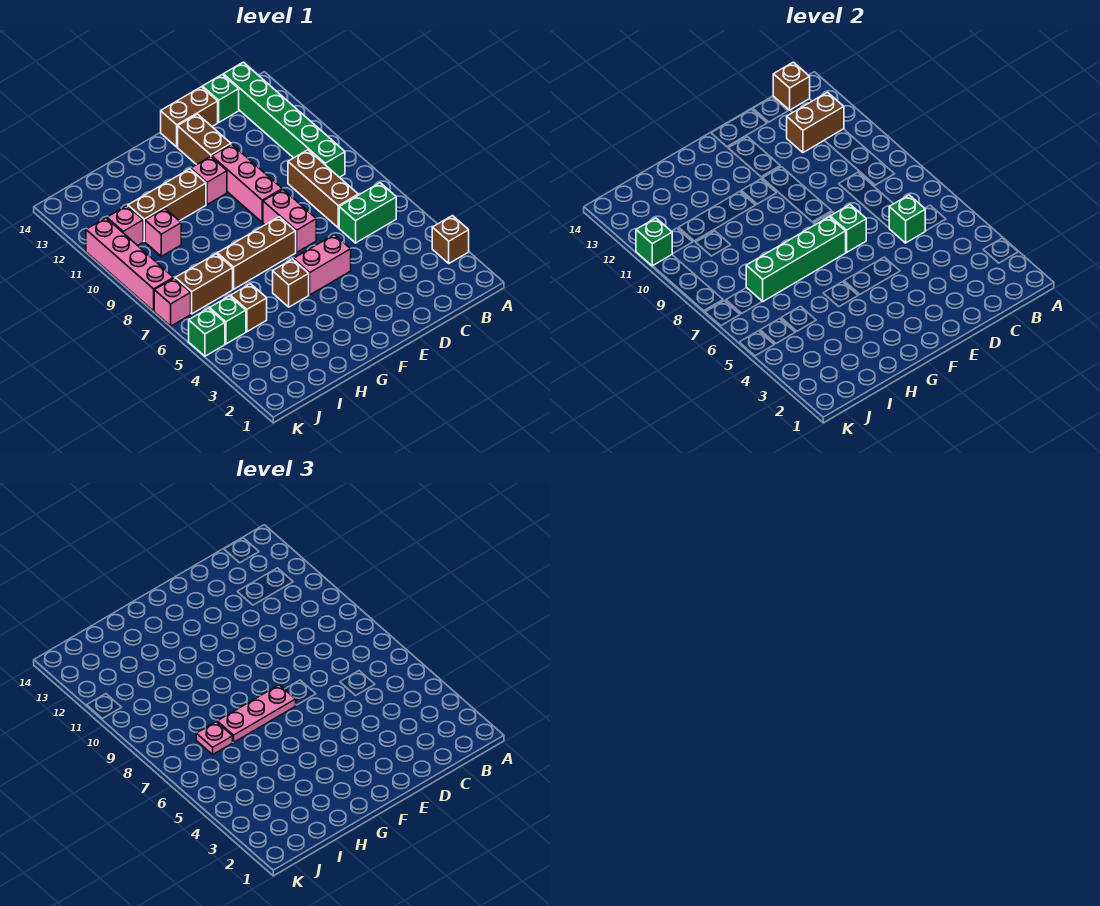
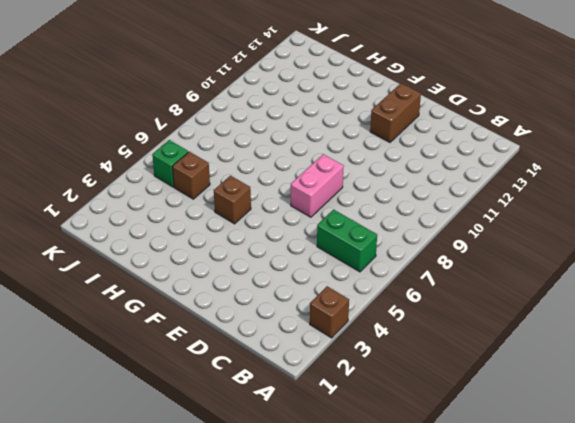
none -> green 1x6 brick [223,62,345,177]
none -> brown 1x3 brick [288,150,358,228]
none -> green 1x1 brick [202,75,239,122]
none -> brown 1x2 brick [161,87,218,147]

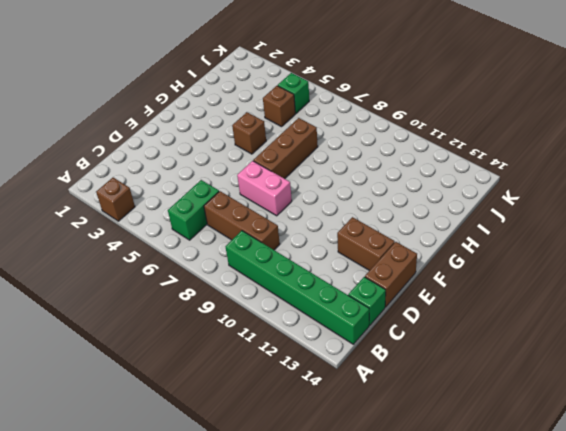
none -> pink 1x2 brick [293,235,351,295]
none -> pink 1x3 brick [212,144,282,222]
none -> pink 1x1 brick [191,157,227,205]
none -> brown 1x3 brick [128,169,206,241]

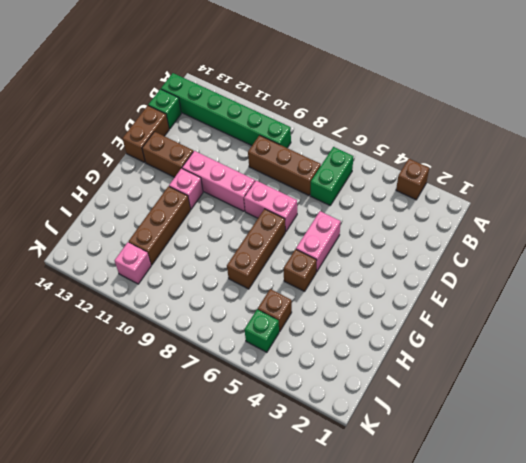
none -> brown 1x2 brick [175,254,233,314]
none -> pink 1x1 brick [145,209,181,256]
none -> green 1x1 brick [189,308,225,356]
none -> pink 1x1 brick [154,278,191,326]

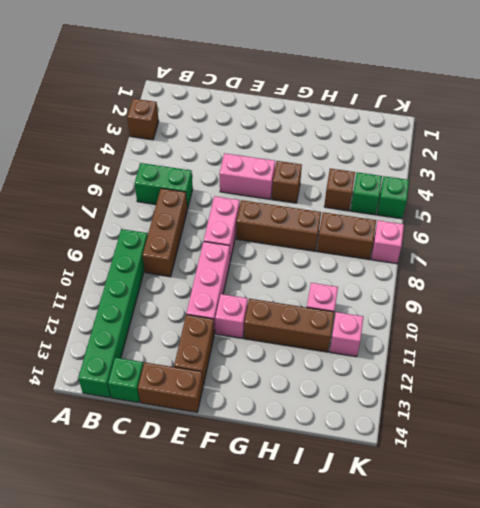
none -> pink 1x4 brick [86,218,174,311]
none -> brown 1x2 brick [787,92,844,153]
none -> brown 1x1 brick [773,62,810,110]
none -> green 1x1 brick [889,195,925,243]

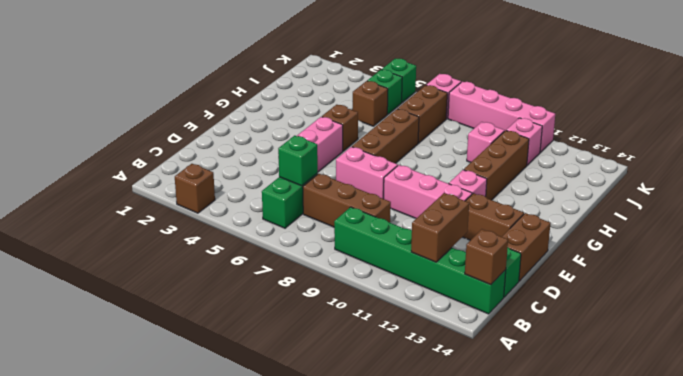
none -> green 1x1 brick [830,205,866,252]
none -> green 1x4 brick [746,217,846,302]
none -> green 1x1 brick [636,218,672,266]
none -> pink 1x3 plate [217,685,296,742]

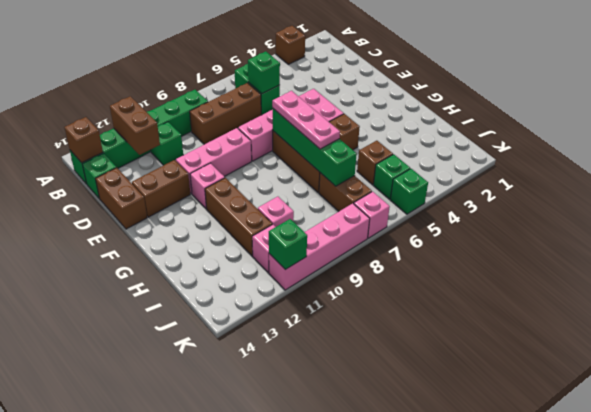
green 1x1 brick [151,122,183,165] -> green 1x1 brick moved to [830,205,866,252]
none -> pink 1x1 plate [196,722,233,754]

